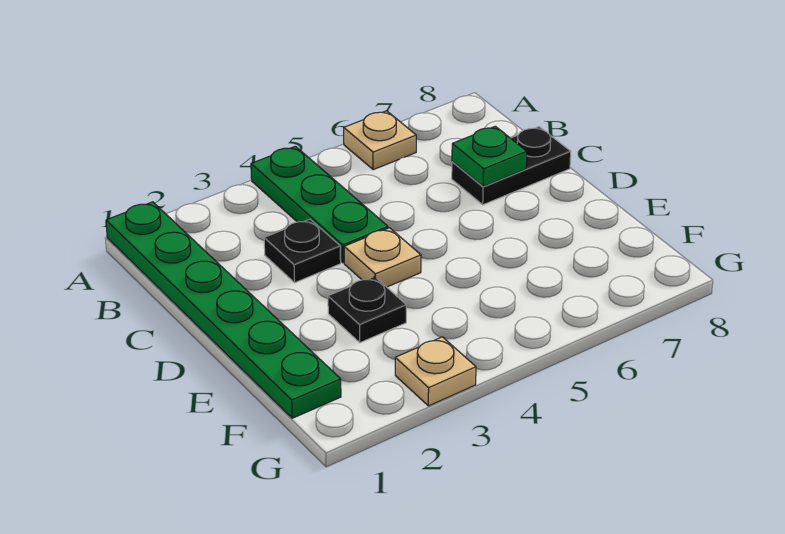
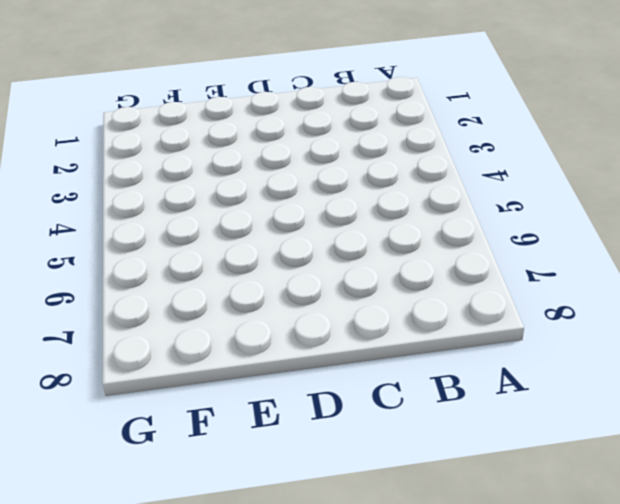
none -> green 1x6 plate [106,202,341,418]
none -> green 1x3 plate [251,146,388,263]

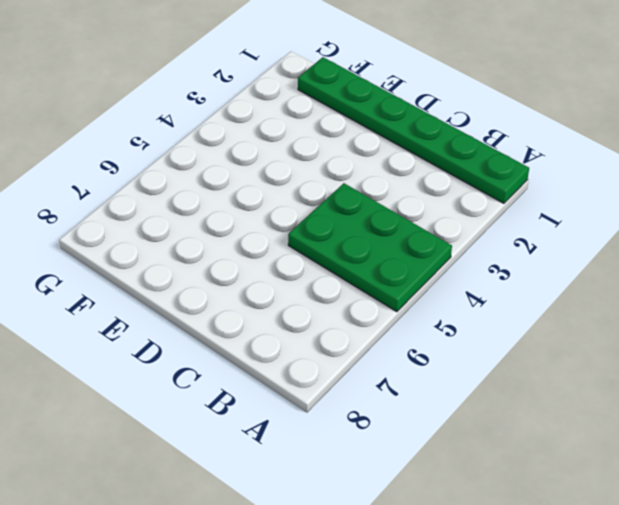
green 2x3 plate [288,183,452,312] -> green 1x3 plate [251,146,388,263]
none -> tan 1x1 plate [344,111,416,170]
none -> black 1x1 plate [264,219,341,282]

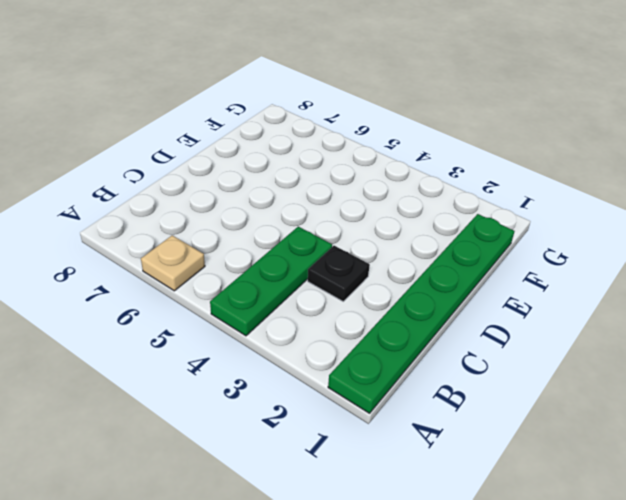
none -> black 1x2 plate [452,127,571,205]
none -> tan 1x1 plate [344,228,421,287]

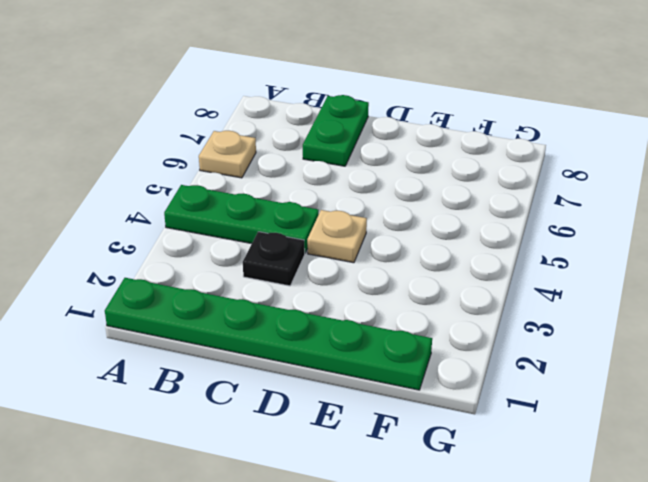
green 1x2 plate [303,95,369,166] -> black 1x2 plate [452,127,571,205]
none -> black 1x1 plate [328,277,406,343]
none -> tan 1x1 plate [395,337,476,406]

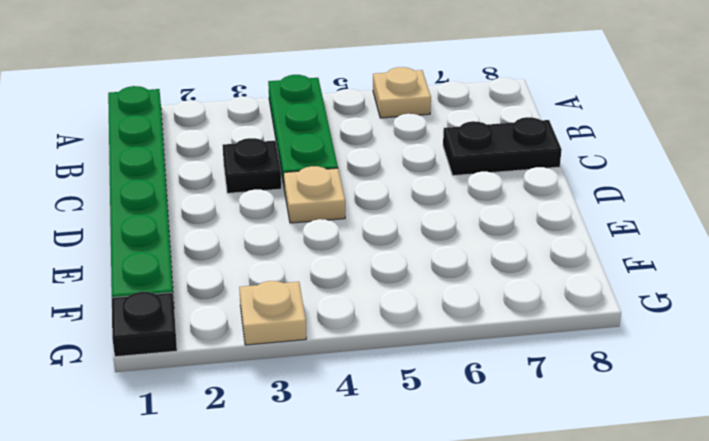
black 1x1 plate [112,292,177,357] -> black 1x1 plate moved to [328,277,406,343]
none -> green 1x1 plate [452,126,527,186]

